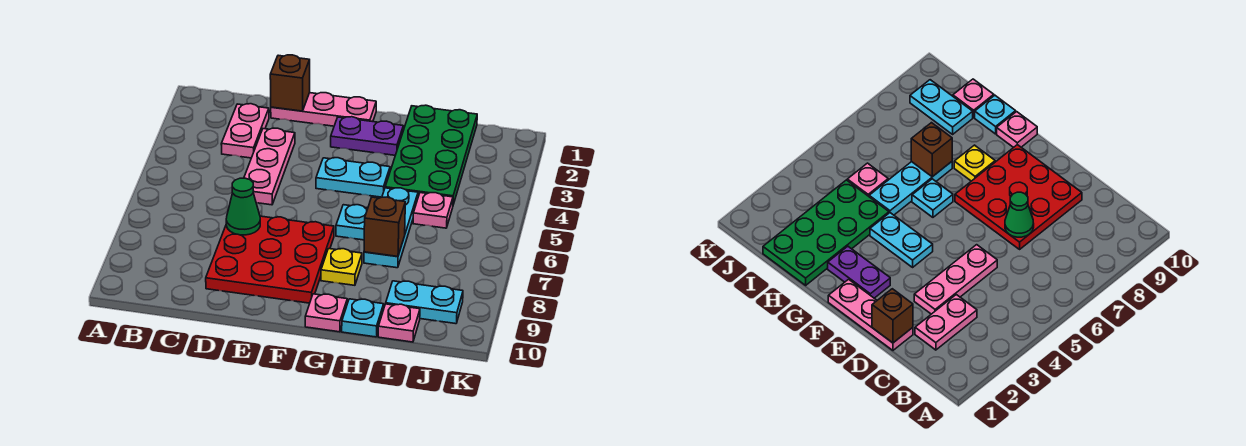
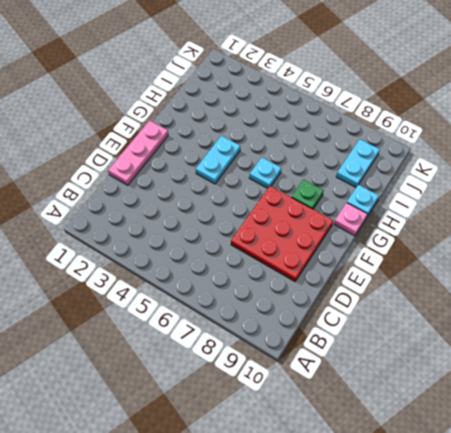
green 1x1 plate [292,180,324,209] -> yellow 1x1 plate [321,249,362,285]
none -> pink 1x2 plate [221,104,269,158]
none -> pink 1x3 plate [244,128,295,205]
none -> purple 1x2 plate [331,117,403,155]

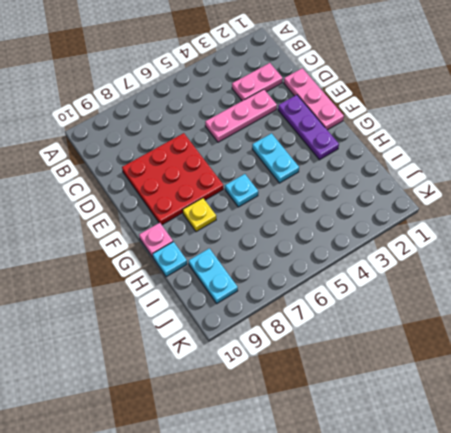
purple 1x3 plate [278,95,339,160] -> purple 1x2 plate [331,117,403,155]
none -> green 2x4 plate [385,105,477,205]
none -> cyan 1x3 plate [364,188,418,268]
none -> pink 1x1 plate [413,193,453,228]

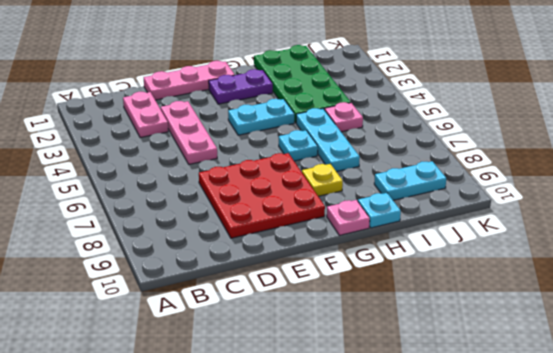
none -> pink 1x1 plate [378,304,420,342]
none -> brown 1x1 brick [270,55,310,111]
none -> green 1x1 cone [226,178,260,235]

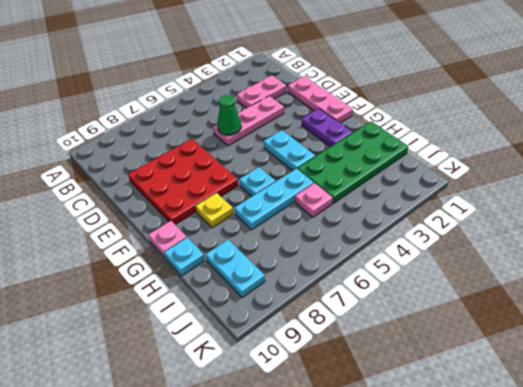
green 1x1 cone [217,95,241,135] -> green 1x1 cone moved to [226,178,260,235]
none -> pink 1x1 plate [378,304,420,342]
none -> brown 1x1 brick [270,55,310,111]
none -> brown 1x1 brick [364,197,405,257]

